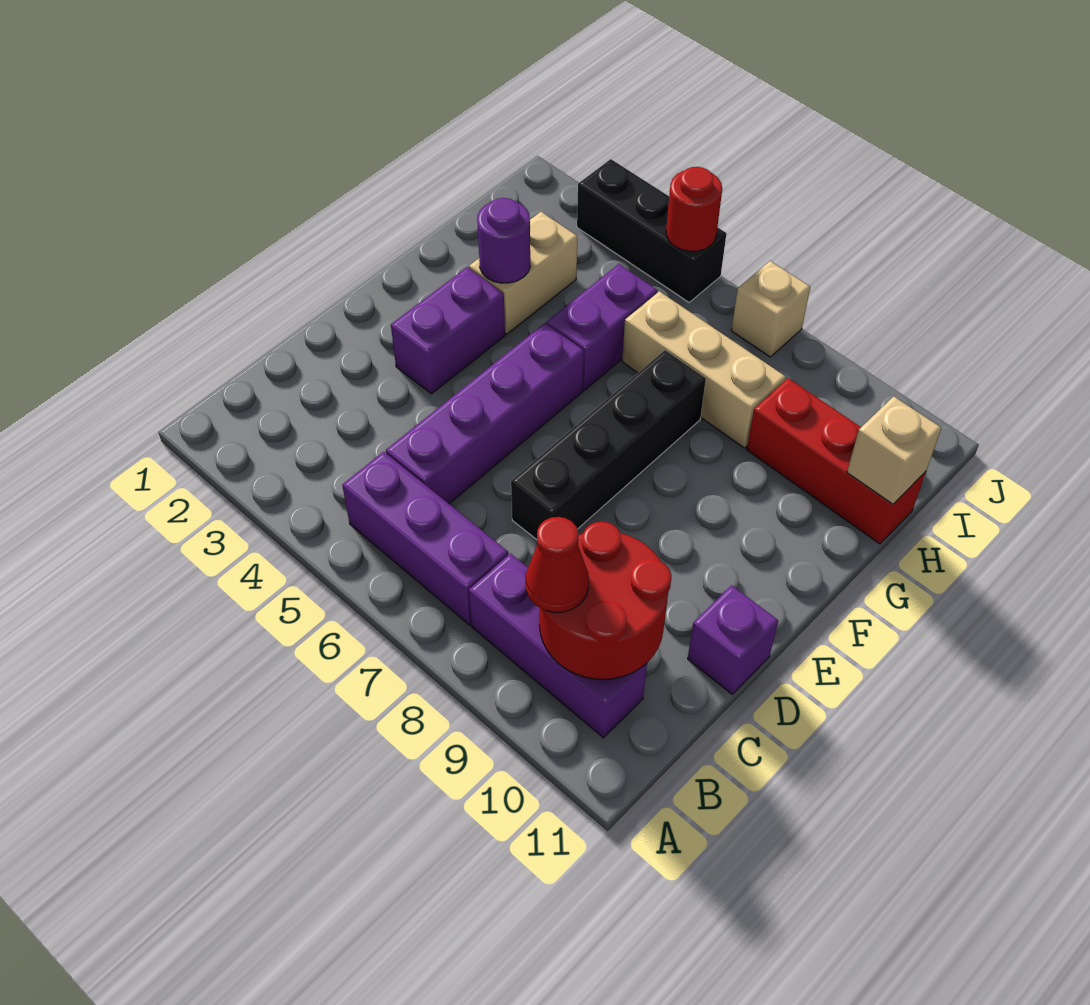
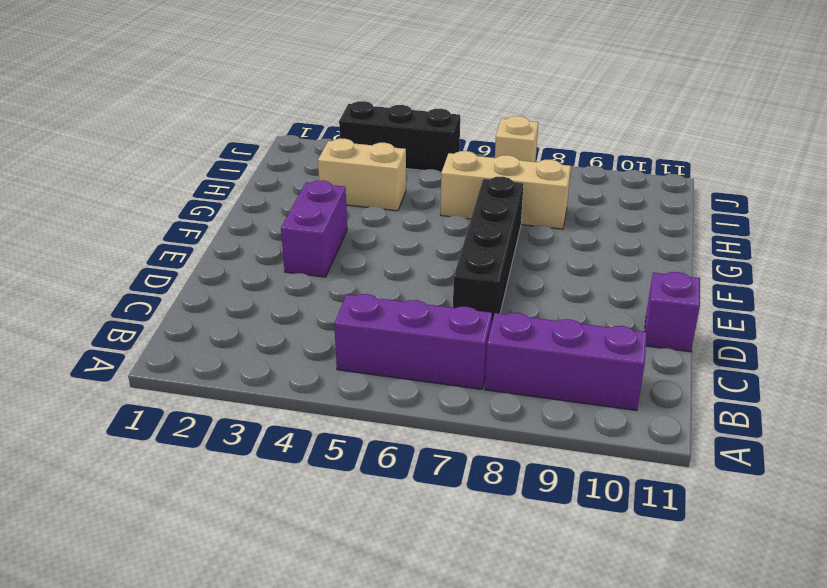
tan 1x2 brick [318,139,406,211] -> tan 1x2 brick turned to [469,212,577,334]
none -> purple 1x4 brick [386,323,584,504]
none -> purple 1x2 brick [547,264,657,390]
none -> red 1x3 brick [747,378,926,544]

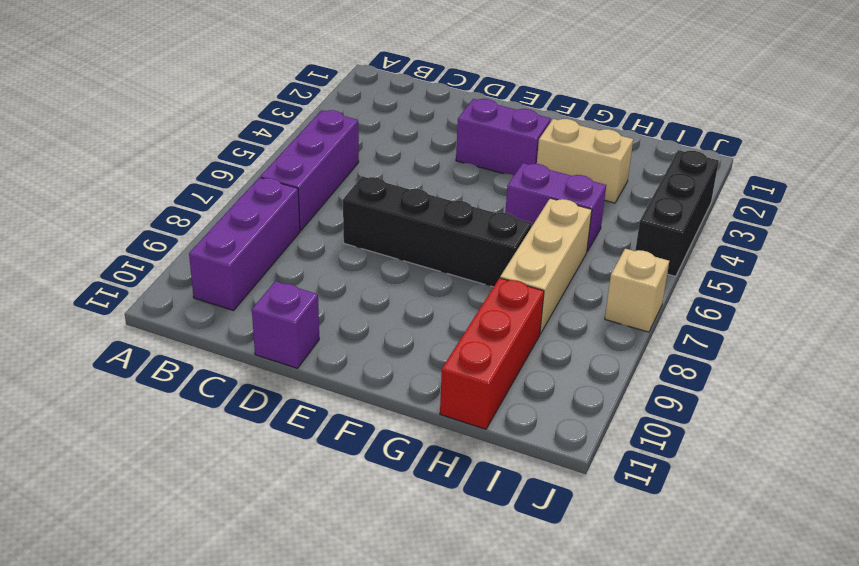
none -> purple 1x4 brick [386,323,584,504]
none -> red 2x2 round brick [539,522,671,679]
none -> purple 1x1 round brick [477,198,530,283]

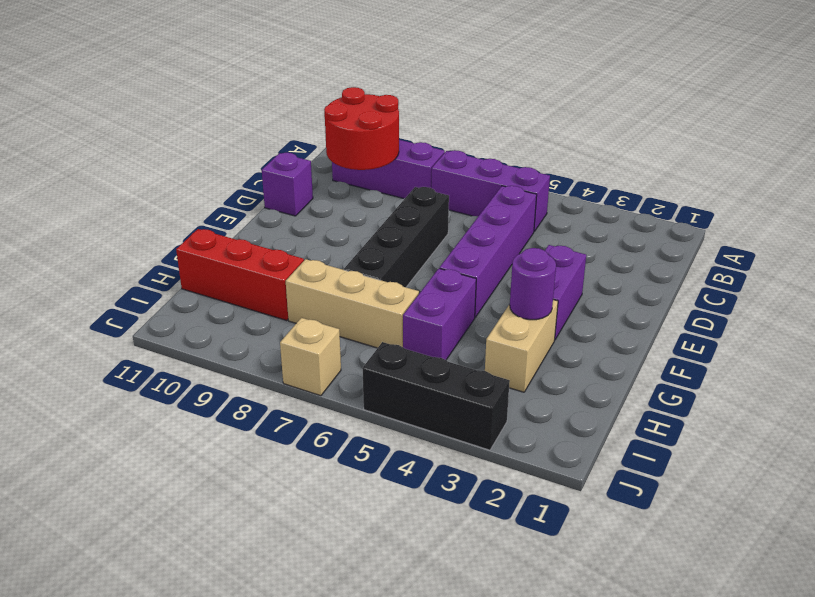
none -> tan 1x1 brick [847,396,941,504]
none -> red 1x1 round brick [666,167,722,251]
none -> red 1x1 cone [526,517,589,612]

